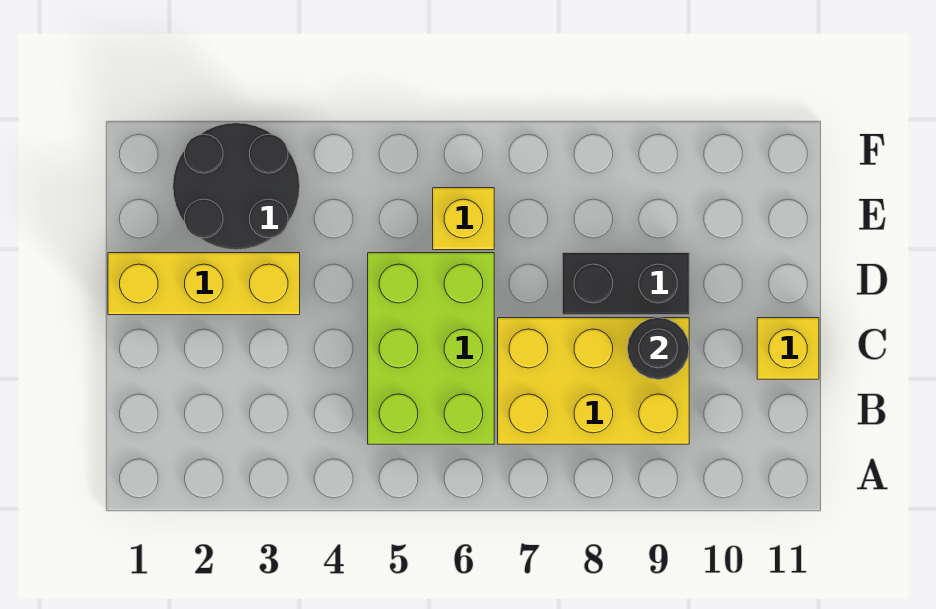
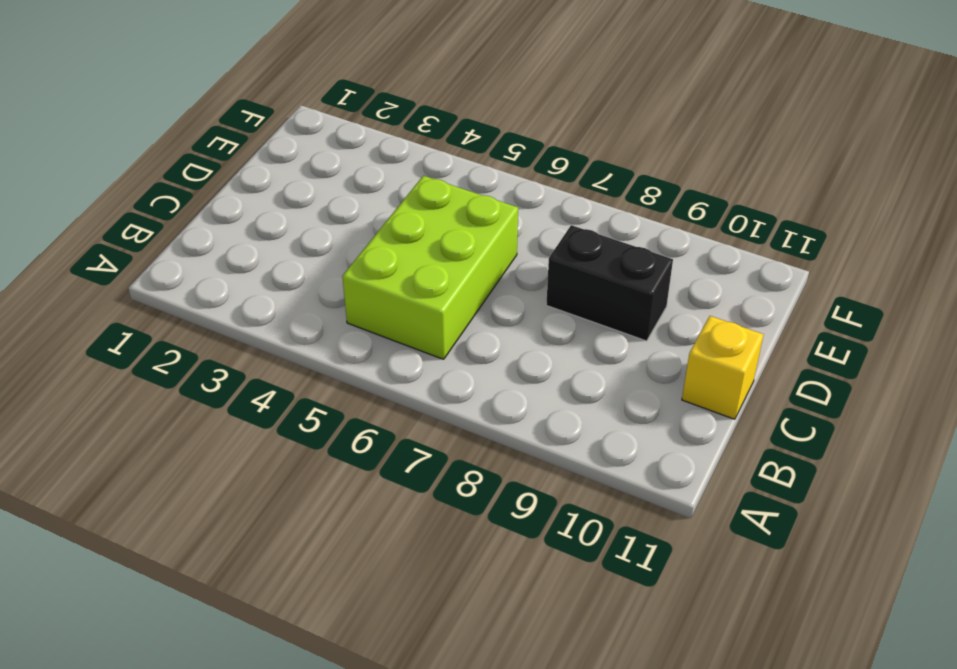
none -> yellow 2x3 brick [498,318,689,444]
none -> yellow 1x3 brick [108,253,300,315]

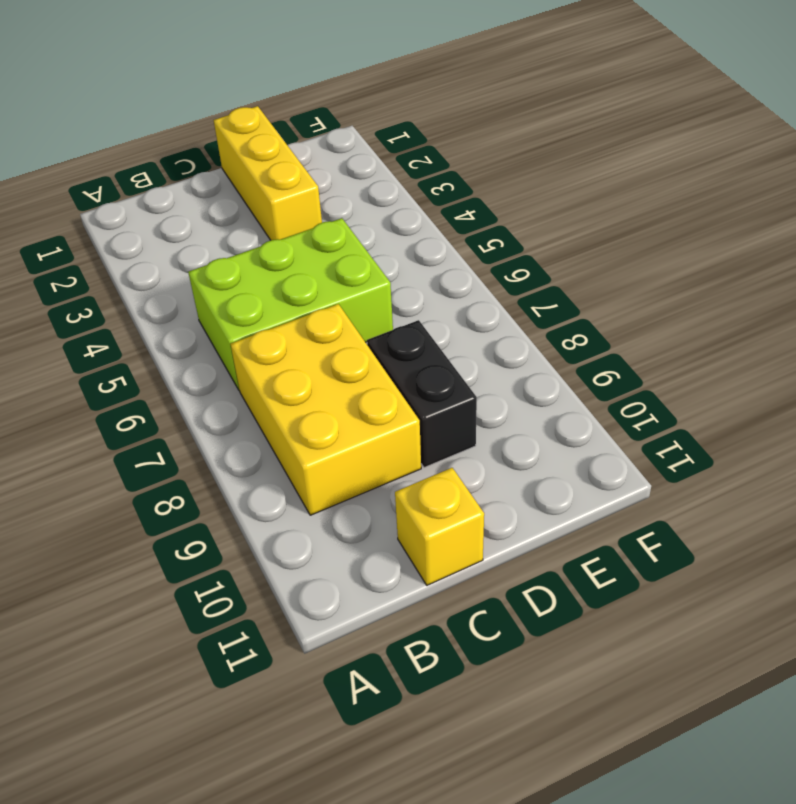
none -> black 2x2 round brick [173,123,300,250]
none -> yellow 1x1 brick [433,188,494,250]

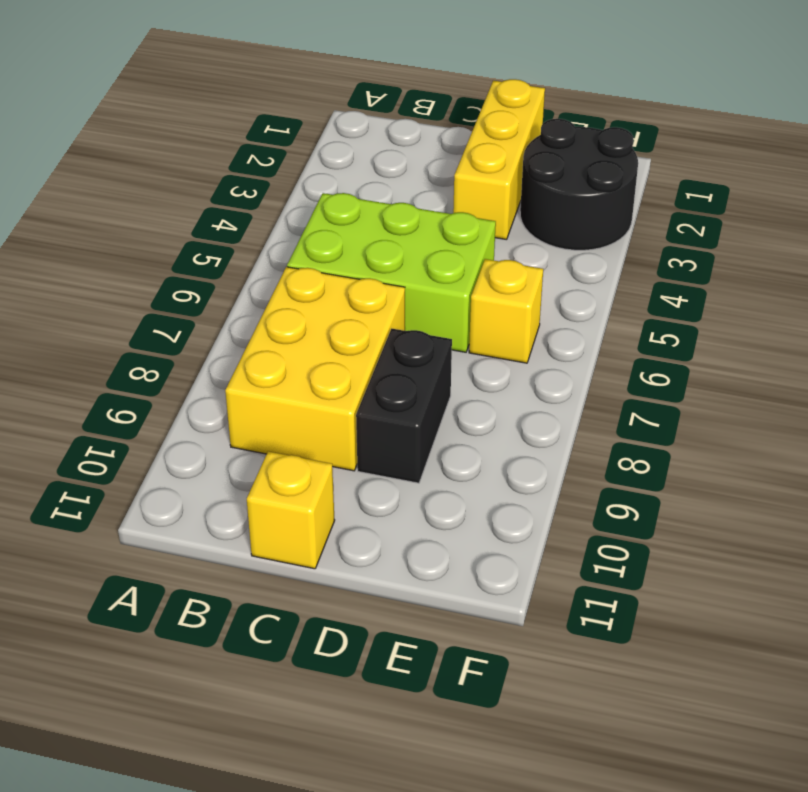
none -> black 1x1 round brick [627,318,689,379]

